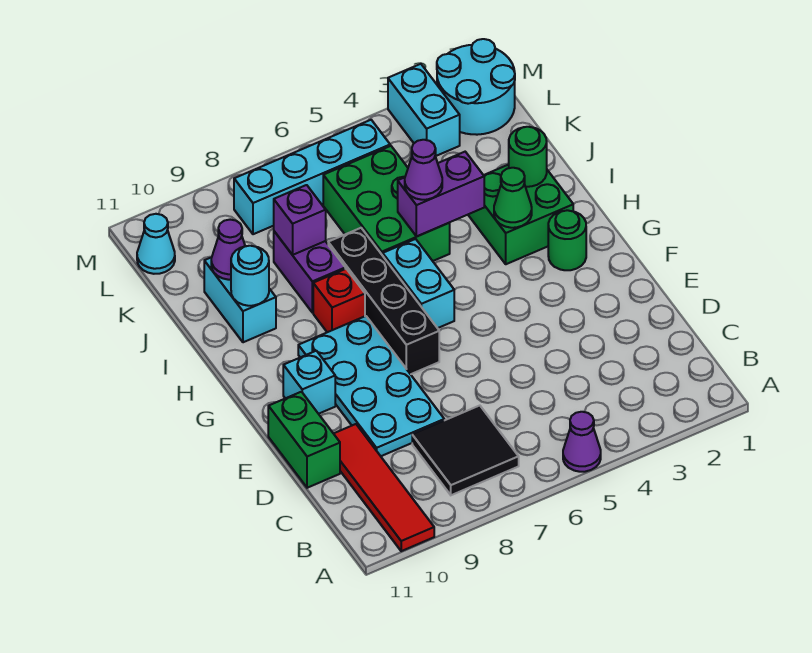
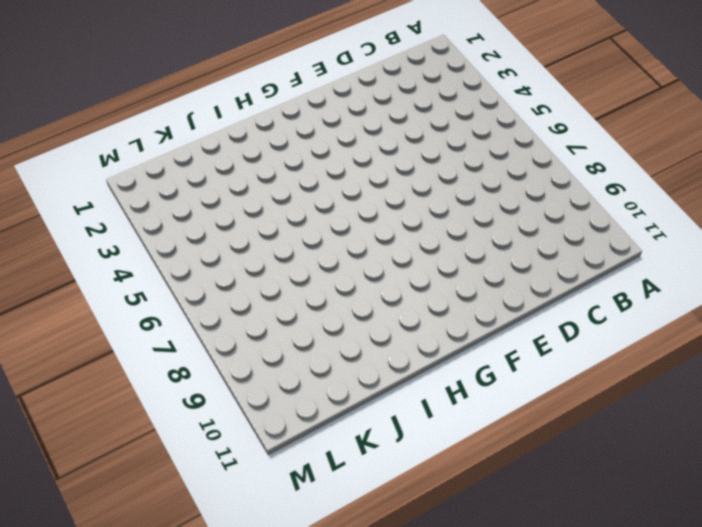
none -> purple 1x1 cone [563,412,601,472]
none -> red 1x4 tile [334,424,434,551]
none -> black 2x2 tile [412,406,519,495]

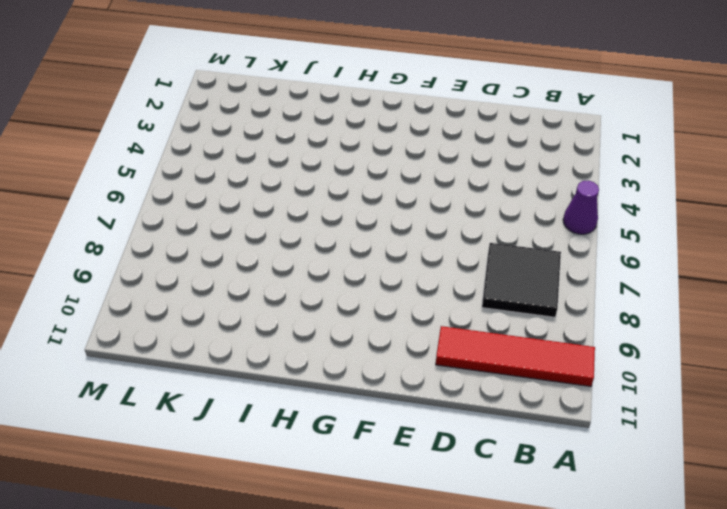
none -> cyan 2x4 plate [298,316,444,456]
none -> green 1x2 brick [268,392,340,488]
none -> black 1x4 brick [328,228,439,374]

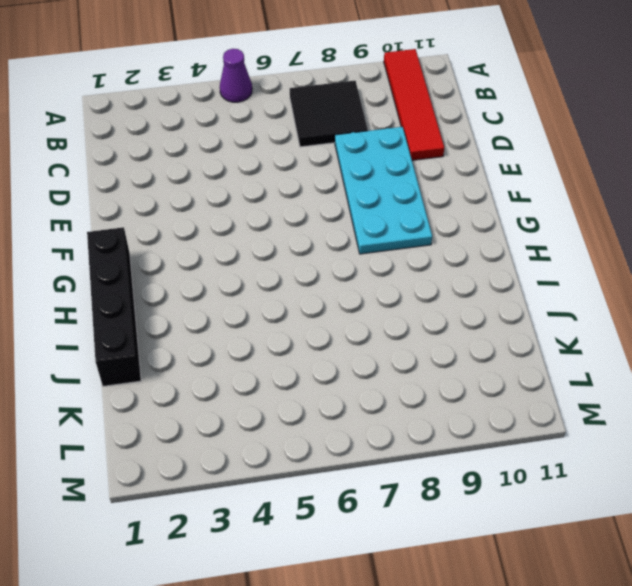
black 1x4 brick [87,227,141,386] -> black 1x4 brick moved to [328,228,439,374]
none -> green 1x2 brick [268,392,340,488]
none -> cyan 1x1 brick [283,351,335,414]
none -> green 1x1 round brick [548,210,586,270]

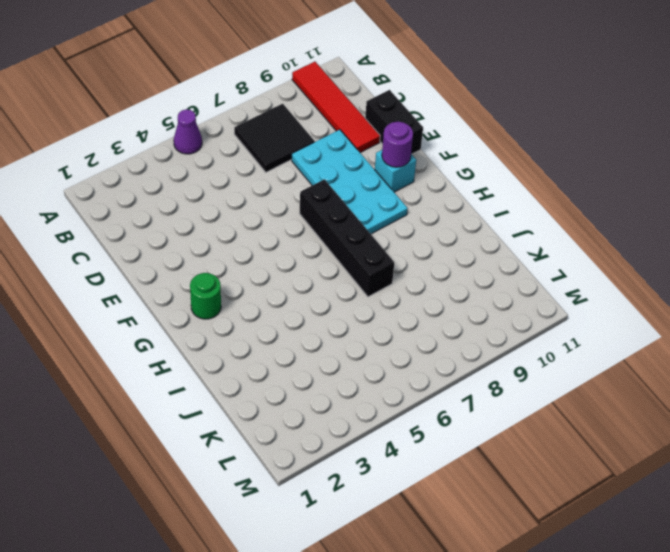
black 1x2 brick [365,90,423,154] -> green 1x2 brick [268,392,340,488]
purple 1x1 round brick [382,122,413,167] -> none
none -> cyan 1x2 brick [383,239,454,328]
none -> green 2x2 brick [468,165,573,264]
none -> red 1x1 brick [313,269,365,332]

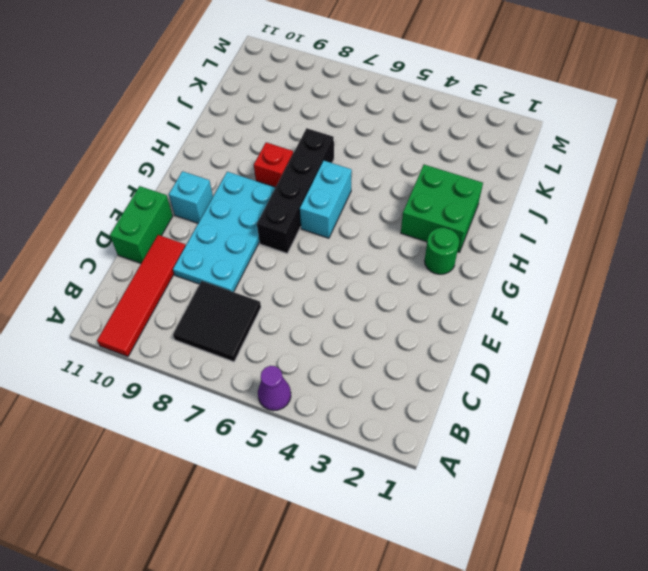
none -> green 2x3 brick [323,146,450,261]
none -> purple 1x2 brick [274,231,345,313]
none -> cyan 1x2 brick [204,257,276,342]

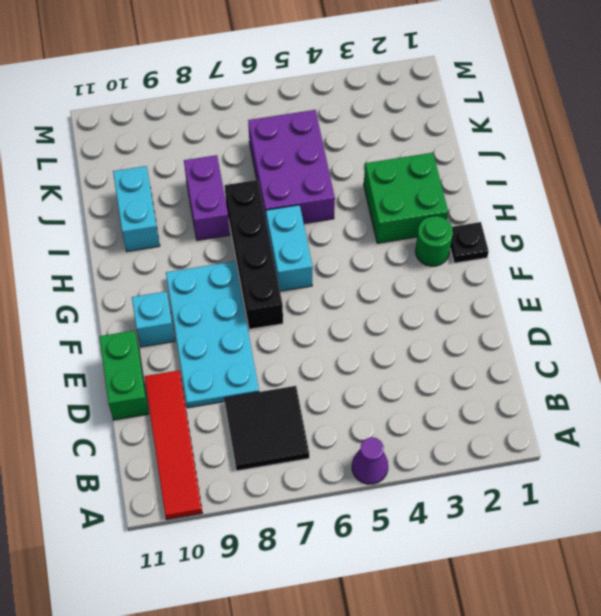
black 1x1 plate [450,222,489,263] -> none
purple 2x3 brick [248,110,335,224] -> green 2x3 brick [323,146,450,261]
none -> red 1x1 brick [313,269,365,332]
none -> cyan 2x2 round brick [437,39,515,135]
none -> cyan 1x2 brick [388,64,460,156]

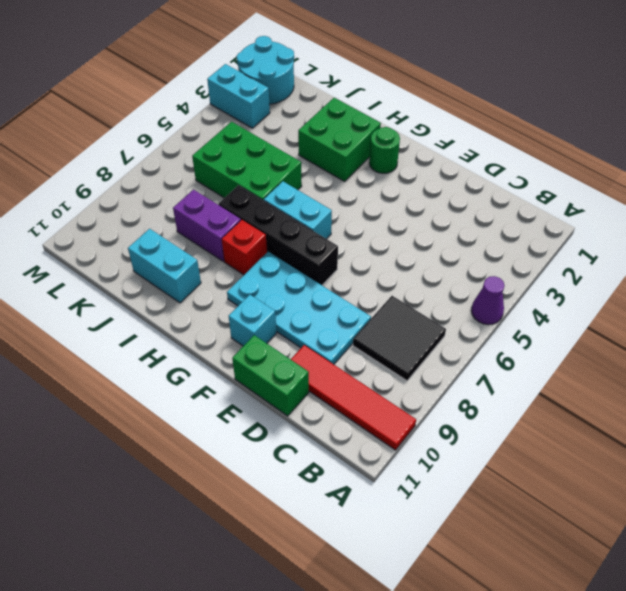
none -> cyan 1x4 brick [234,120,390,234]
none -> cyan 1x1 cone [137,214,175,274]
none -> green 1x1 cone [494,168,532,228]

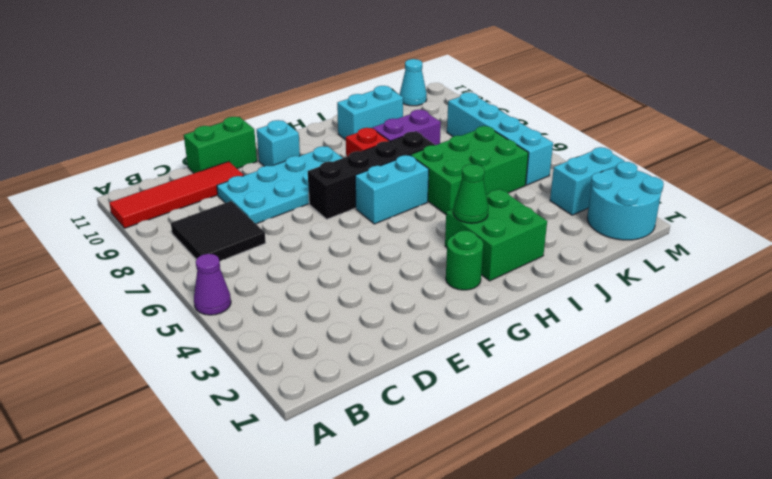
none -> green 1x1 round brick [509,127,547,187]
none -> purple 1x2 brick [398,152,484,236]
none -> cyan 1x1 round brick [231,246,269,306]

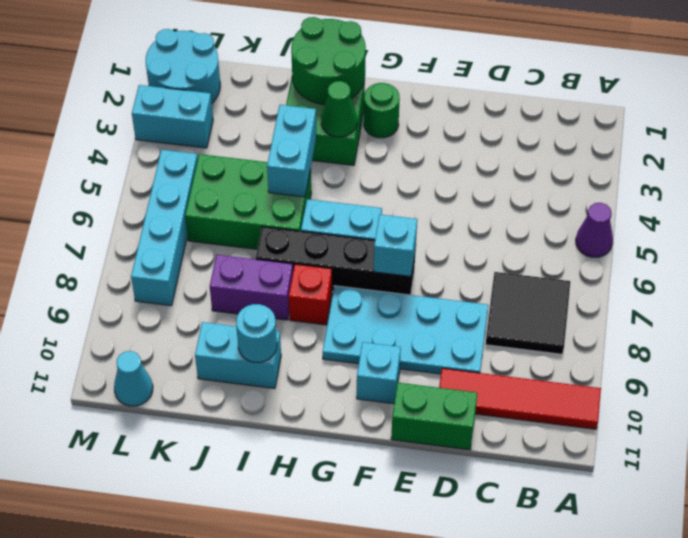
cyan 1x1 brick [374,214,417,276] -> none
green 2x2 round brick [291,17,366,105] -> green 1x1 round brick [509,127,547,187]
cyan 1x2 brick [267,105,317,197] -> purple 1x2 brick [398,152,484,236]
none -> purple 1x1 brick [274,185,326,255]
none -> purple 1x1 cone [211,220,245,280]
none -> purple 1x1 cone [405,140,442,200]

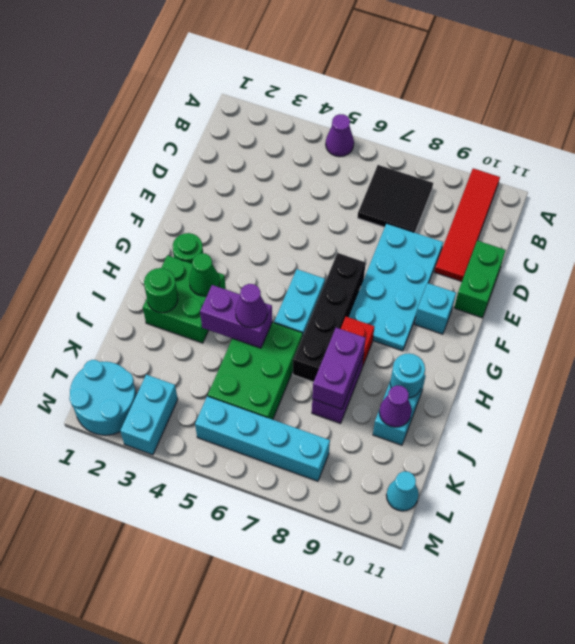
purple 1x2 brick [312,328,366,409] -> purple 1x1 brick [274,185,326,255]

